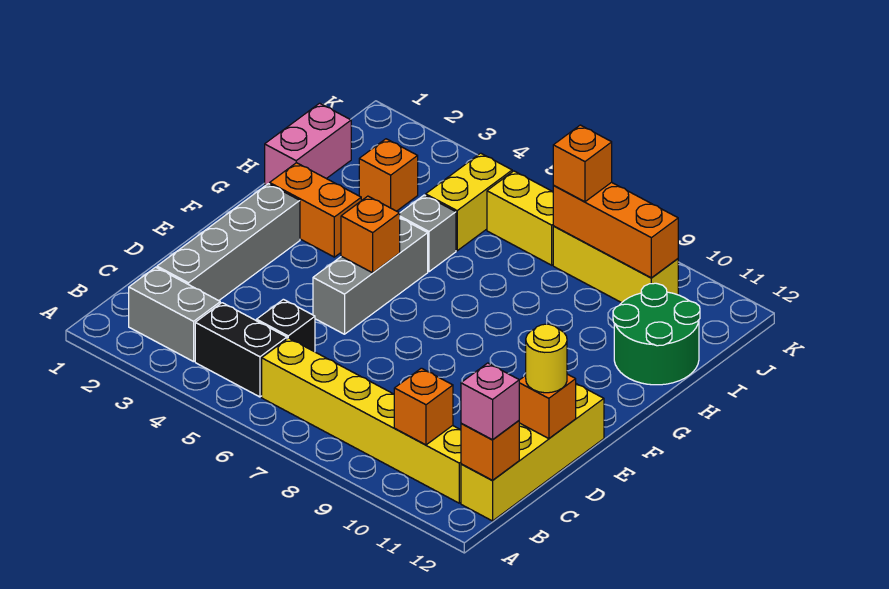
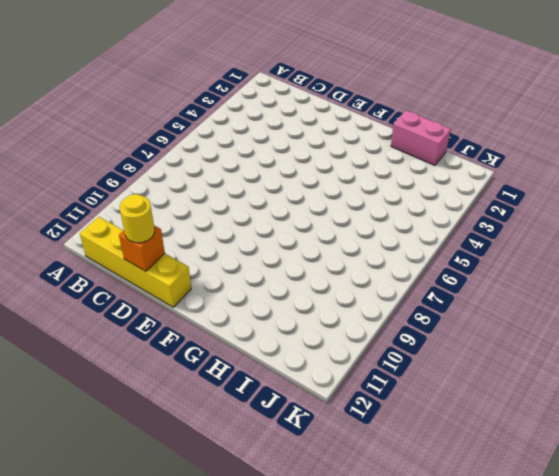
none -> grey 1x2 brick [129,267,220,362]
none -> black 1x2 brick [195,303,287,397]
none -> yellow 1x6 brick [262,338,461,503]

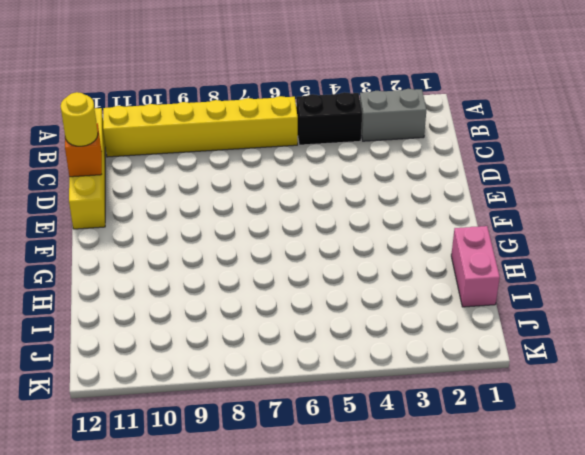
none -> grey 1x4 brick [157,184,300,301]
none -> black 1x1 brick [257,299,315,352]
none -> grey 1x3 brick [313,218,428,334]

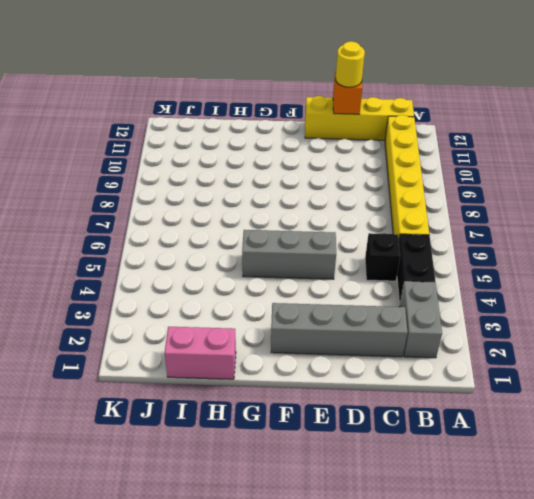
none -> orange 1x2 brick [270,163,361,257]
none -> grey 1x1 brick [400,195,456,272]
none -> green 2x2 round brick [613,283,700,385]

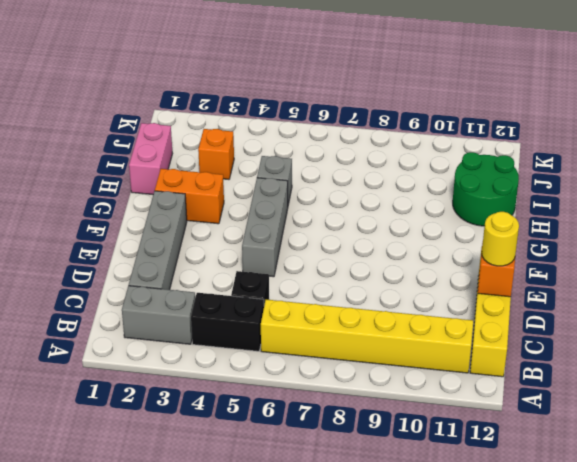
none -> yellow 1x2 brick [426,153,512,251]
none -> yellow 1x2 brick [487,171,553,265]
none -> yellow 1x3 brick [553,226,678,303]

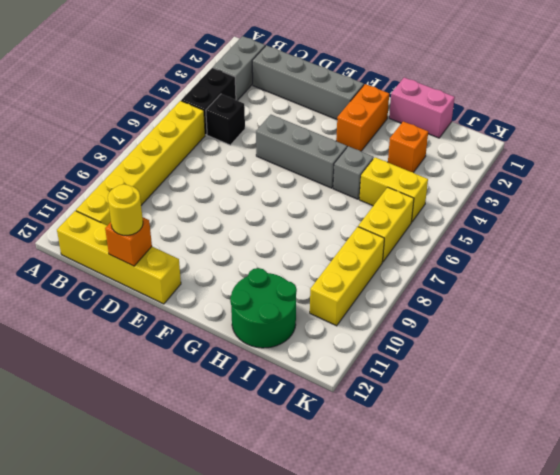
none -> orange 1x1 brick [394,368,453,445]
none -> orange 1x1 brick [461,421,519,480]
none -> orange 1x1 brick [341,196,400,273]

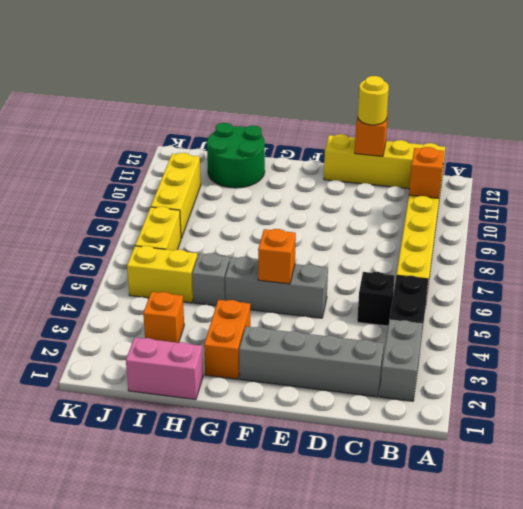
none -> orange 1x1 brick [461,421,519,480]
none -> orange 1x3 brick [553,182,678,278]
none -> pink 1x1 brick [461,363,519,440]

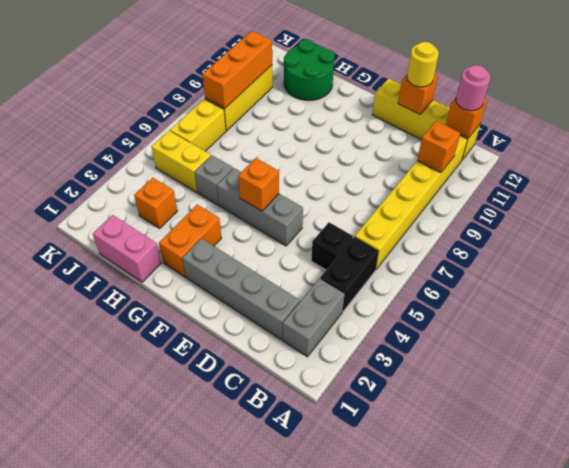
pink 1x1 round brick [456,65,490,111] -> pink 1x1 brick [461,363,519,440]
none -> orange 1x1 brick [553,125,612,202]

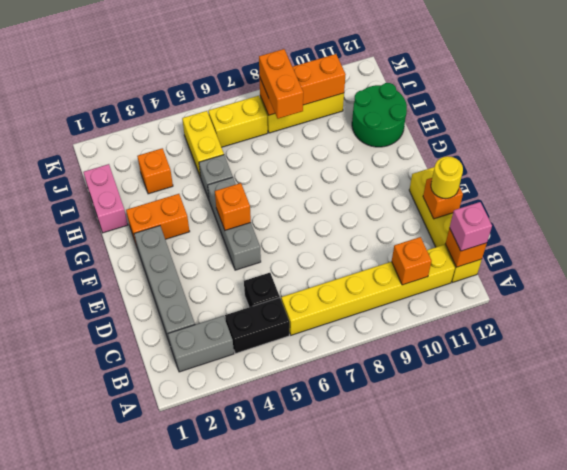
orange 1x2 brick [259,49,303,119] -> orange 1x1 brick [553,125,612,202]

